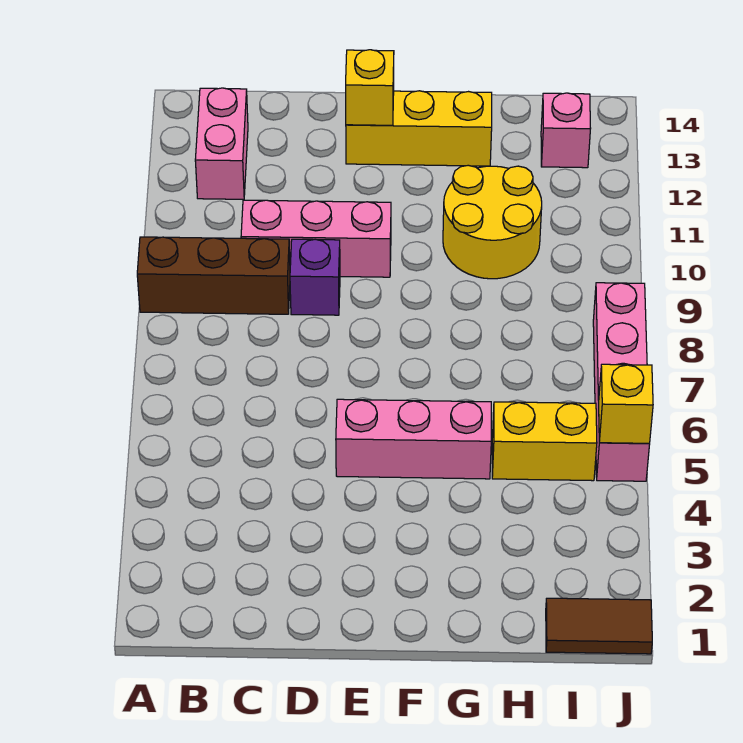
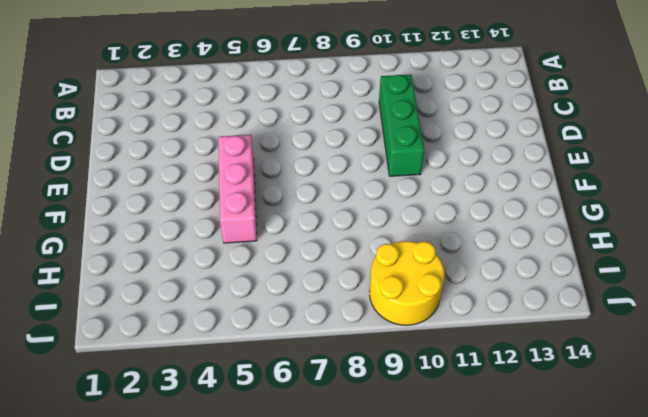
green 1x3 brick [379,75,424,176] -> pink 1x3 brick [241,200,391,277]
yellow 2x2 round brick [370,241,444,325] -> yellow 2x2 round brick moved to [443,165,542,279]
none -> brown 1x3 brick [137,237,290,314]
none -> pink 1x2 brick [195,88,248,199]
none -> purple 1x1 brick [290,239,340,315]

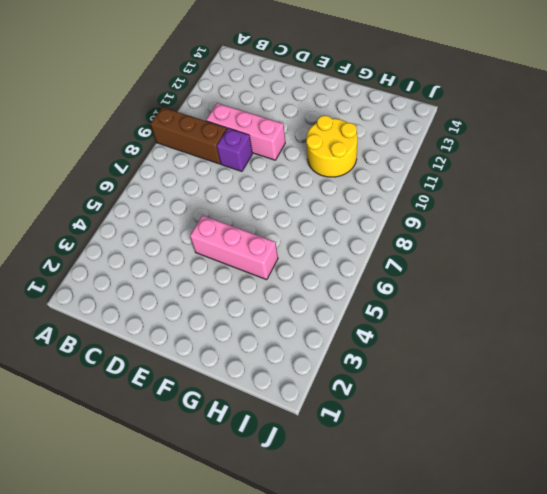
none -> pink 1x2 brick [195,88,248,199]
none -> yellow 1x3 brick [346,91,492,166]
none -> yellow 1x2 brick [492,402,597,481]

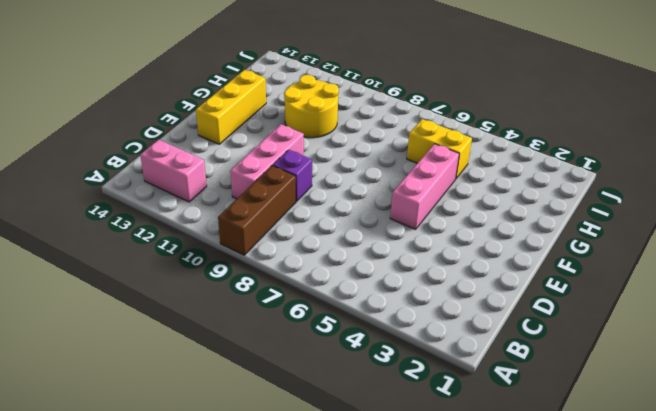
yellow 1x2 brick [407,119,472,178] -> yellow 1x2 brick turned to [492,402,597,481]
none -> brown 1x2 tile [546,598,652,654]
none -> pink 1x1 brick [541,93,591,168]
none -> pink 1x4 brick [593,283,650,481]

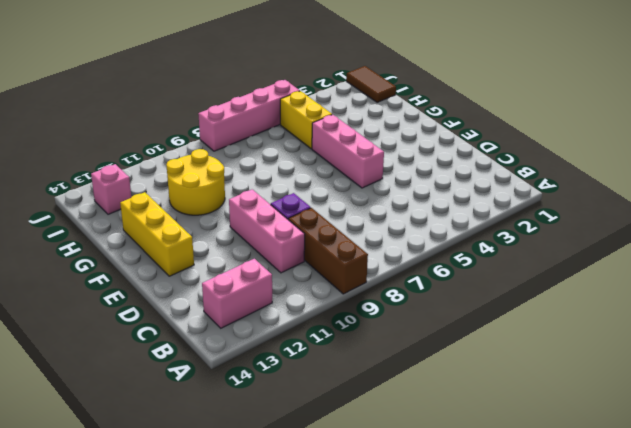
none -> yellow 1x1 brick [346,50,394,125]
none -> yellow 1x1 brick [599,364,653,443]

